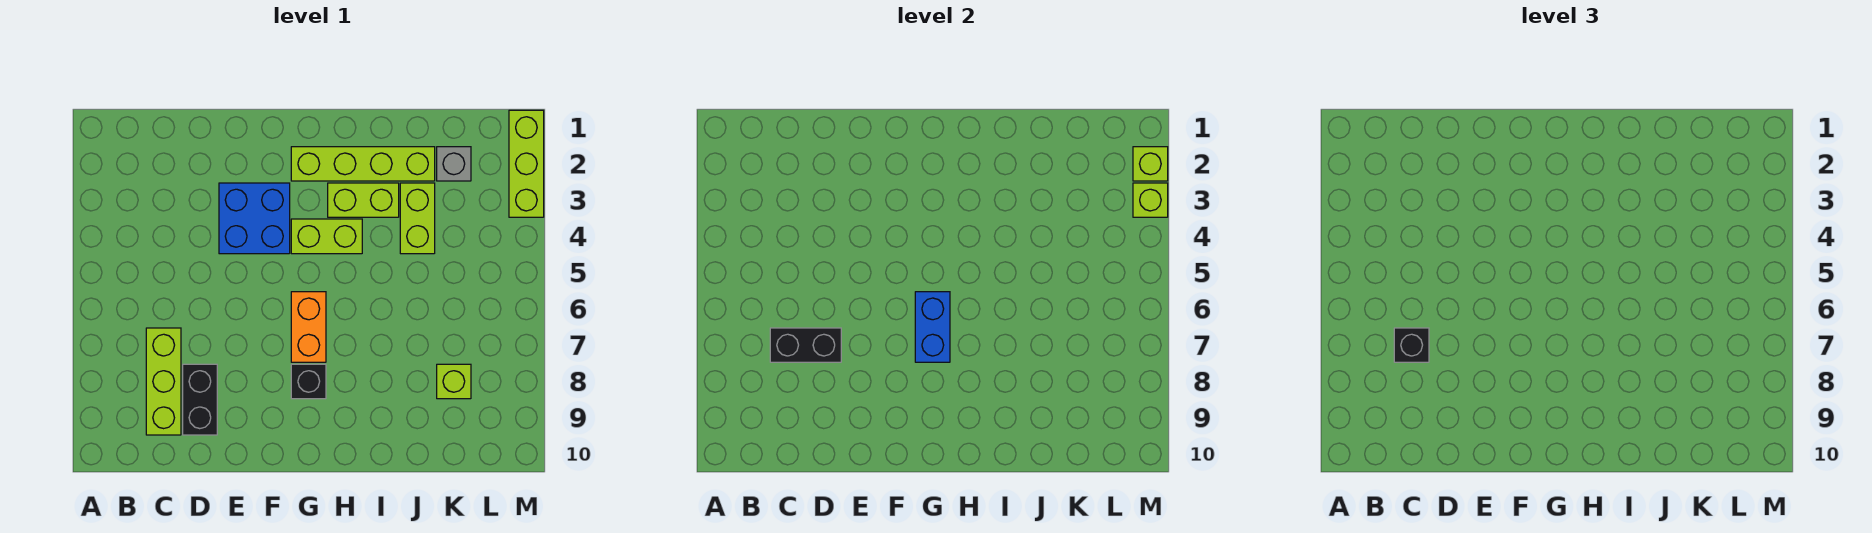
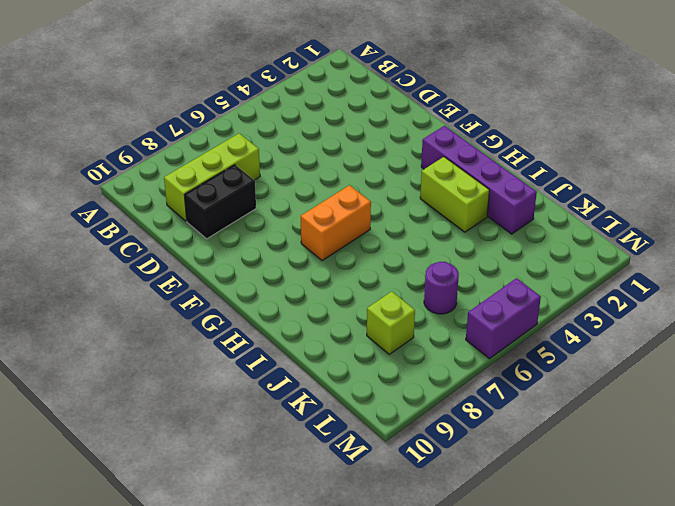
purple 1x4 brick [421,126,537,234] -> lime 1x4 brick [291,147,435,181]
purple 1x1 round brick [424,262,459,314] -> none
purple 1x2 brick [466,278,541,359] -> none
none -> blue 2x2 brick [219,183,290,254]
none -> lime 1x2 brick [291,219,362,254]
none -> black 1x1 brick [291,364,326,399]

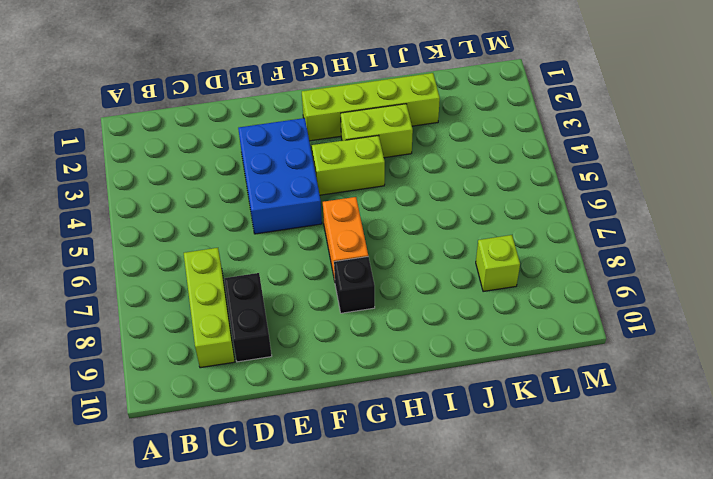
blue 2x3 brick [238,118,322,234] -> blue 2x2 brick [219,183,290,254]
none -> lime 1x2 brick [400,183,435,254]
none -> grey 1x1 brick [437,147,471,181]
none -> lime 1x3 brick [509,110,544,217]

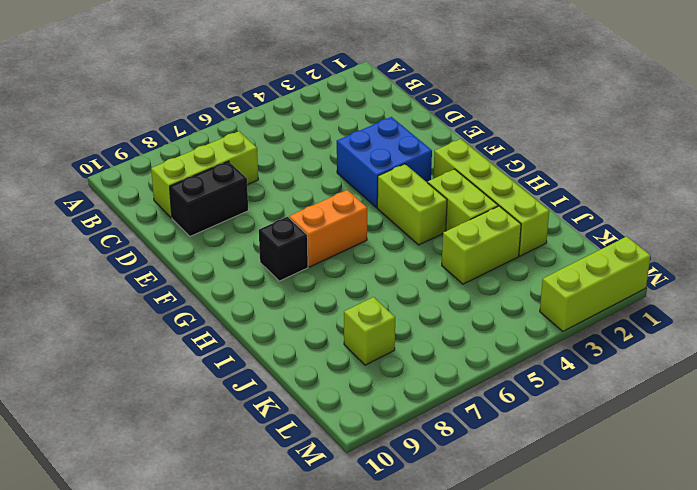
none -> grey 1x1 brick [437,147,471,181]
none -> black 1x2 brick [770,328,841,362]
none -> blue 1x2 brick [915,292,950,362]

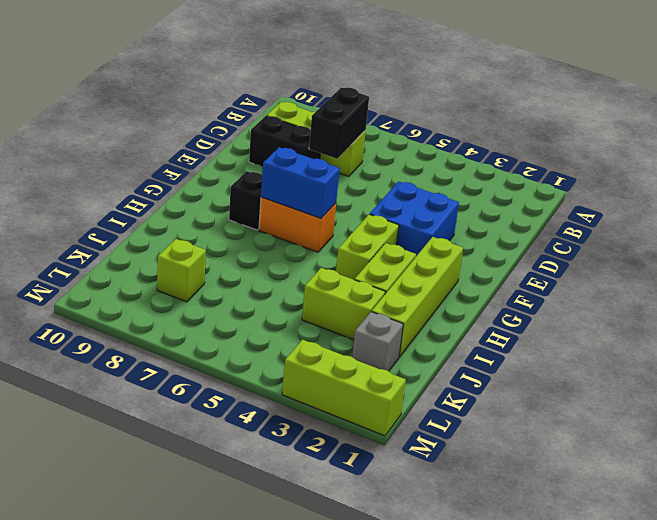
none -> lime 1x1 brick [1133,147,1168,181]
none -> lime 1x1 brick [1133,183,1168,217]
none -> black 1x1 brick [1394,328,1429,362]

